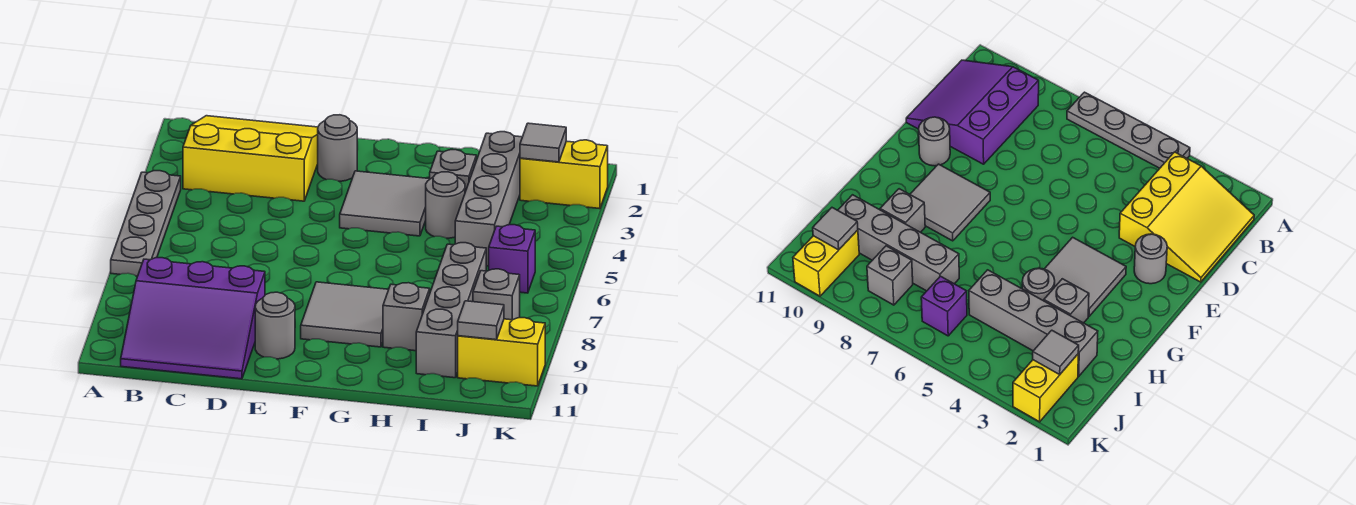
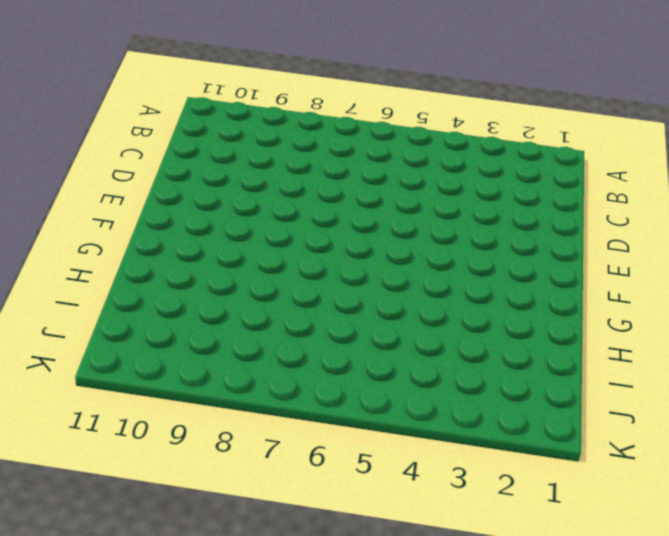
none -> grey 1x4 plate [111,171,181,276]
none -> yellow 3x3 slope [183,116,318,201]
none -> purple 3x3 slope [121,258,265,379]

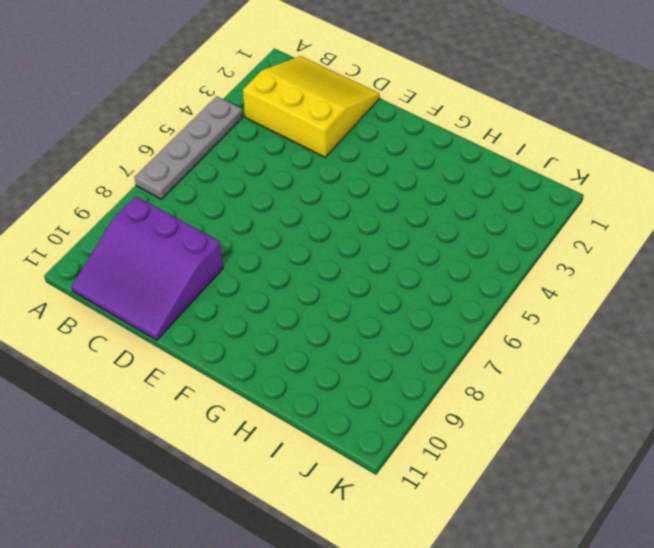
none -> grey 1x1 round brick [318,115,357,181]
none -> grey 1x1 round brick [255,292,295,359]
none -> grey 2x2 tile [340,171,430,236]

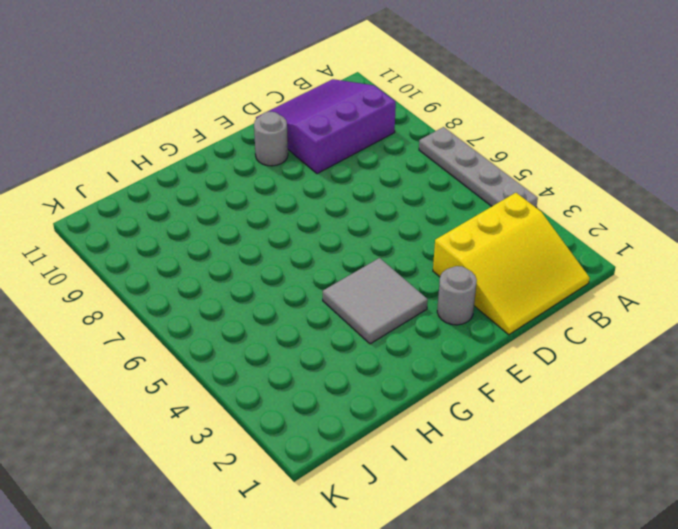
none -> grey 2x2 tile [301,282,389,347]
none -> grey 1x1 brick [430,150,476,192]
none -> grey 1x1 round brick [426,172,465,238]

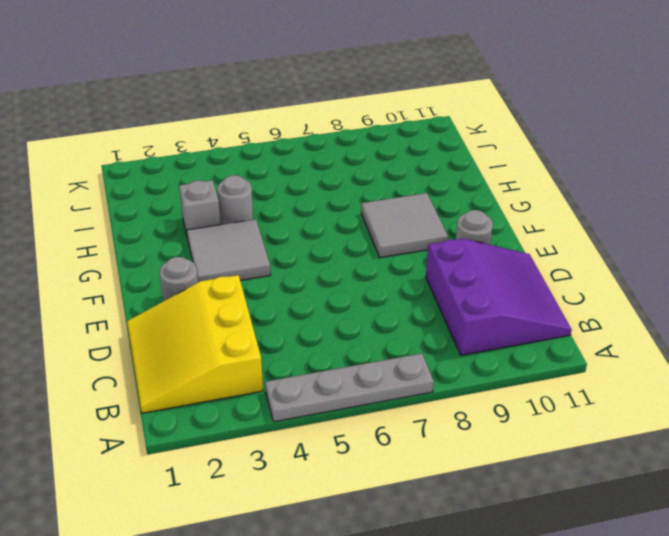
none -> grey 1x1 brick [383,283,430,351]
none -> grey 1x4 brick [455,132,522,266]
none -> grey 1x4 brick [416,243,486,378]

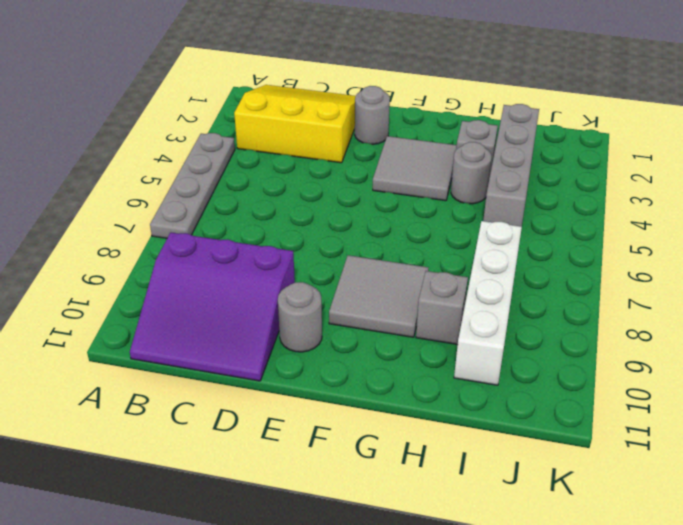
white 1x4 brick [454,221,522,385] -> grey 1x4 brick [416,243,486,378]
none -> yellow 1x2 brick [520,140,608,209]
none -> purple 1x1 brick [489,225,535,293]
none -> grey 1x1 brick [473,269,520,320]

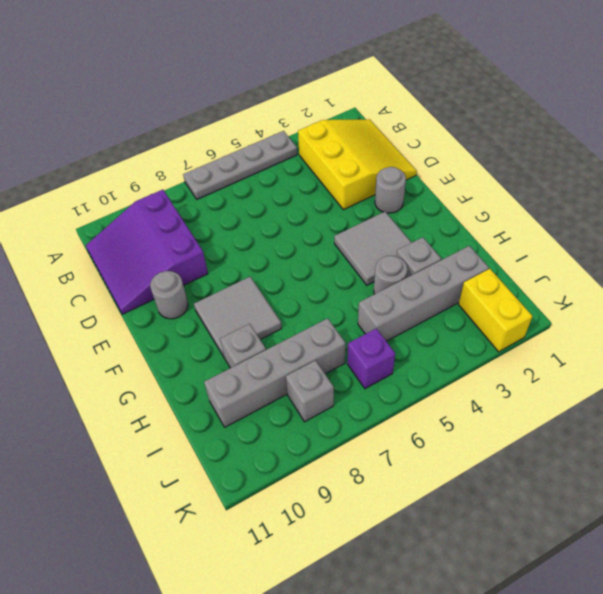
none -> yellow 1x2 brick [458,318,545,386]
none -> grey 1x1 tile [520,123,566,162]
none -> grey 1x1 tile [458,301,504,340]

